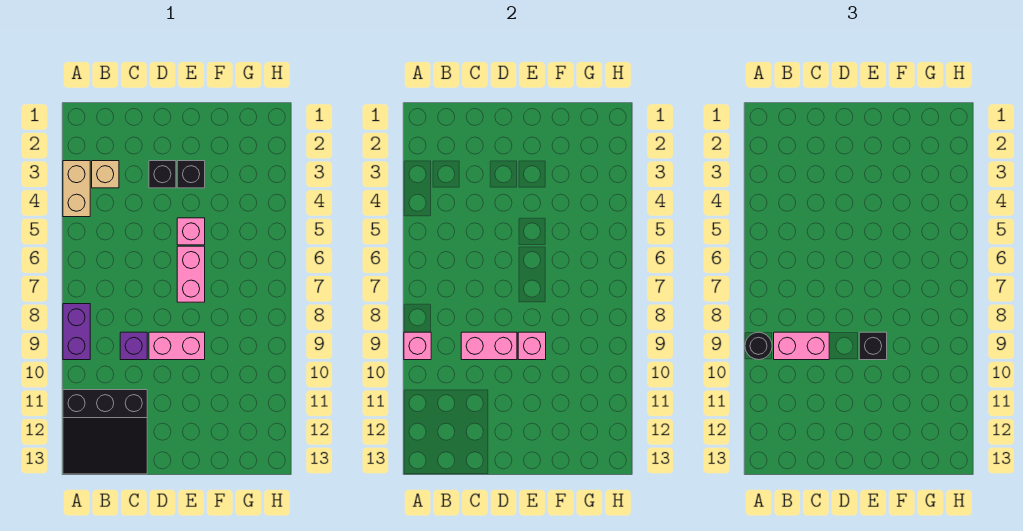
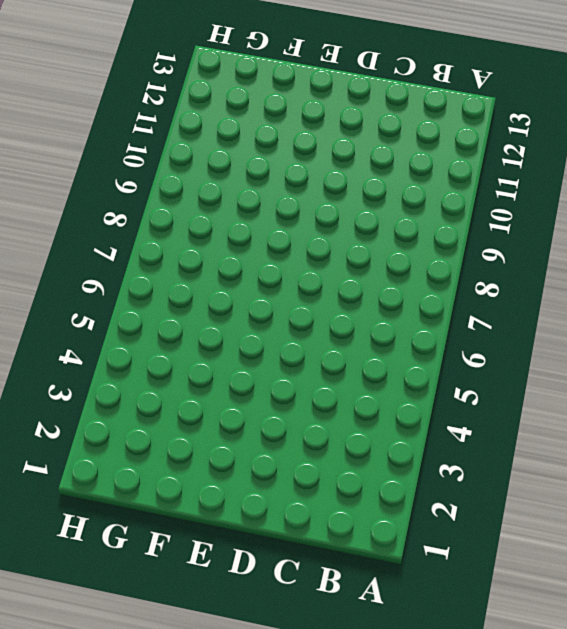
none -> tan 1x2 brick [63,161,90,217]
none -> purple 1x2 brick [63,304,90,360]
none -> black 3x3 slope [63,390,147,474]

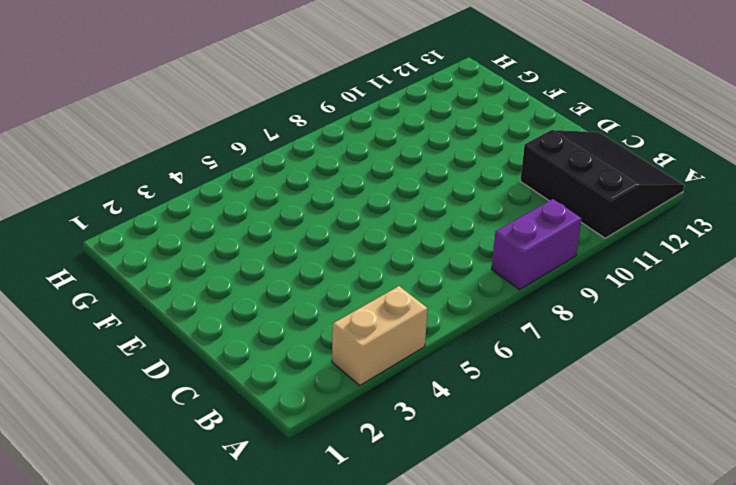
none -> tan 1x1 brick [92,161,119,188]
none -> purple 1x1 brick [120,332,147,360]
none -> black 1x1 brick [149,161,176,188]

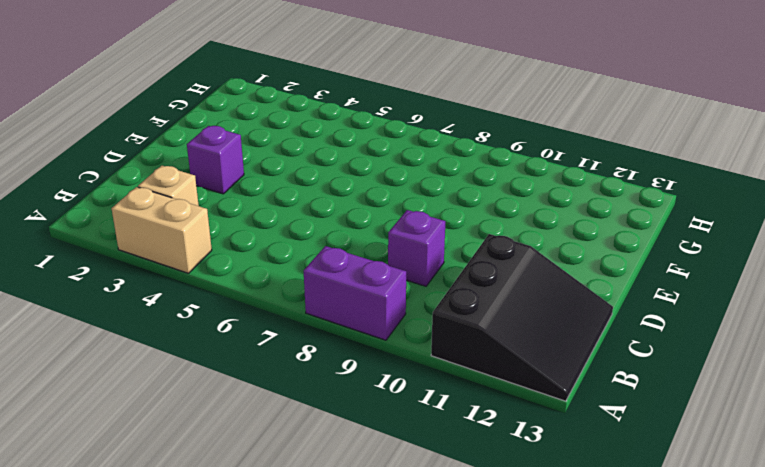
purple 1x1 brick [187,126,244,194] -> black 1x1 brick [149,161,176,188]
none -> pink 1x2 brick [149,332,205,360]
none -> black 1x1 brick [177,161,205,188]
none -> pink 1x1 brick [177,218,205,245]

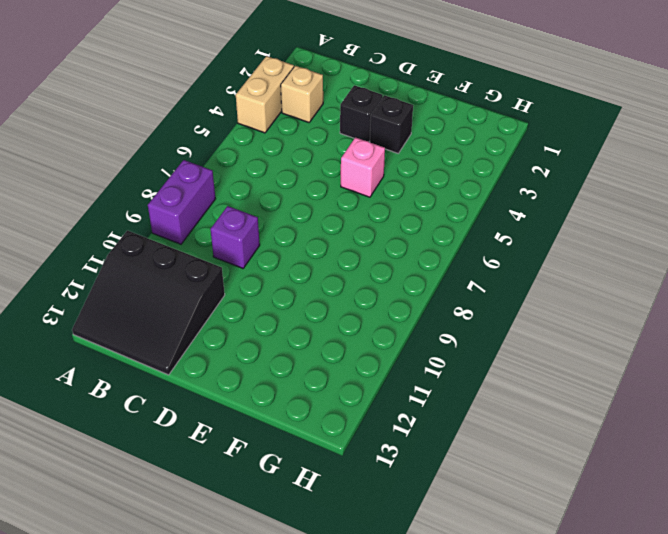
none -> pink 1x2 brick [149,332,205,360]
none -> pink 1x2 brick [177,246,205,302]
none -> pink 1x1 brick [404,332,431,360]

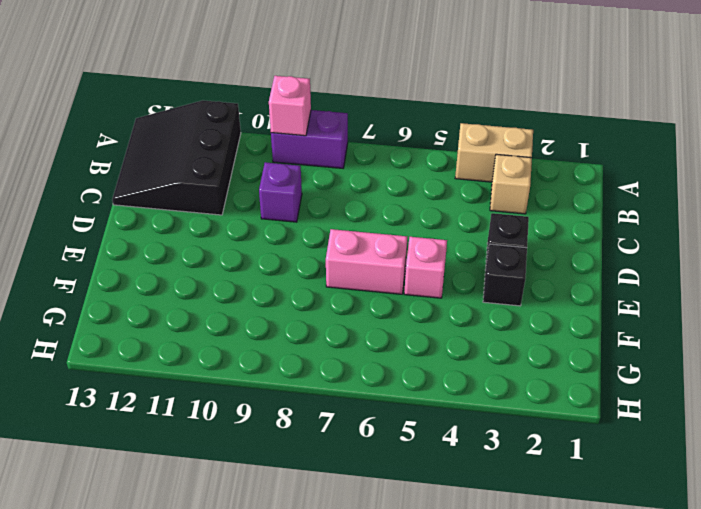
none -> pink 1x2 brick [149,332,205,360]
none -> pink 1x2 brick [461,332,517,360]
none -> pink 1x1 brick [518,332,546,360]

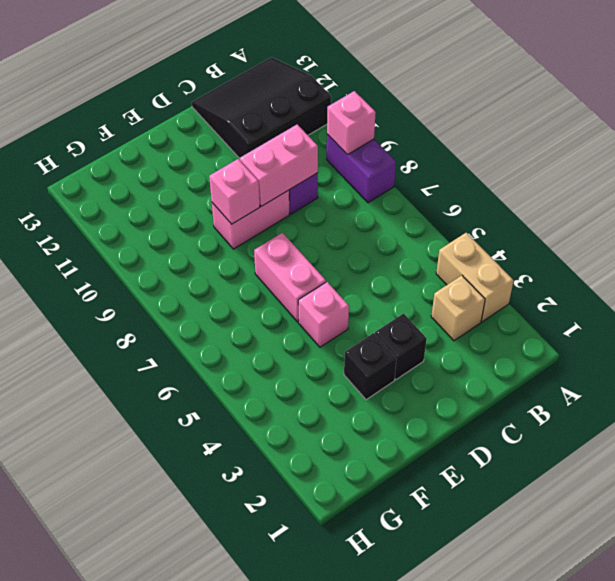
none -> black 1x1 round brick [745,332,772,360]
none -> pink 1x2 brick [774,332,829,360]
none -> black 1x1 brick [859,332,887,360]

